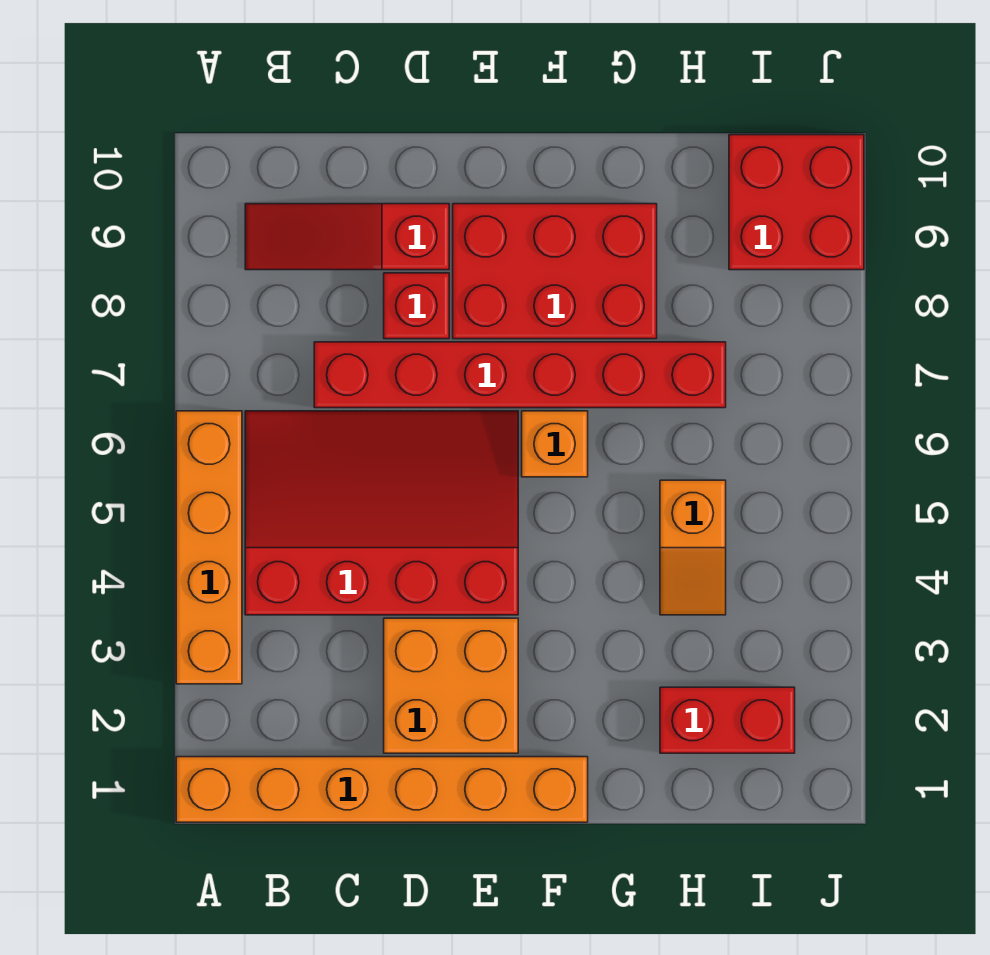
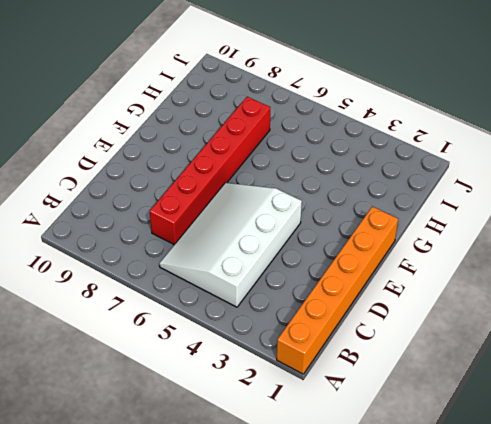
white 3x4 slope [159,183,302,307] -> red 3x4 slope [245,411,518,615]
none -> orange 1x4 brick [176,411,242,684]
none -> red 1x3 slope [245,204,449,270]
none -> orange 2x2 brick [384,618,518,753]

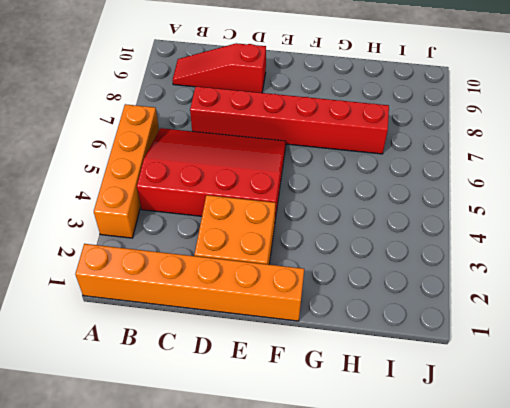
none -> red 1x1 brick [384,273,449,339]
none -> red 2x3 brick [453,204,657,339]
none -> orange 1x1 brick [522,411,588,477]

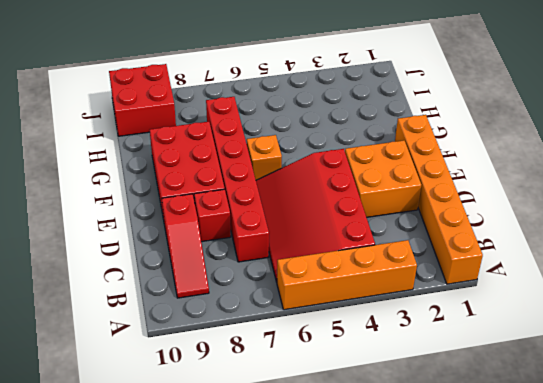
none -> red 1x2 brick [660,687,795,753]
none -> orange 1x2 slope [660,480,726,615]

